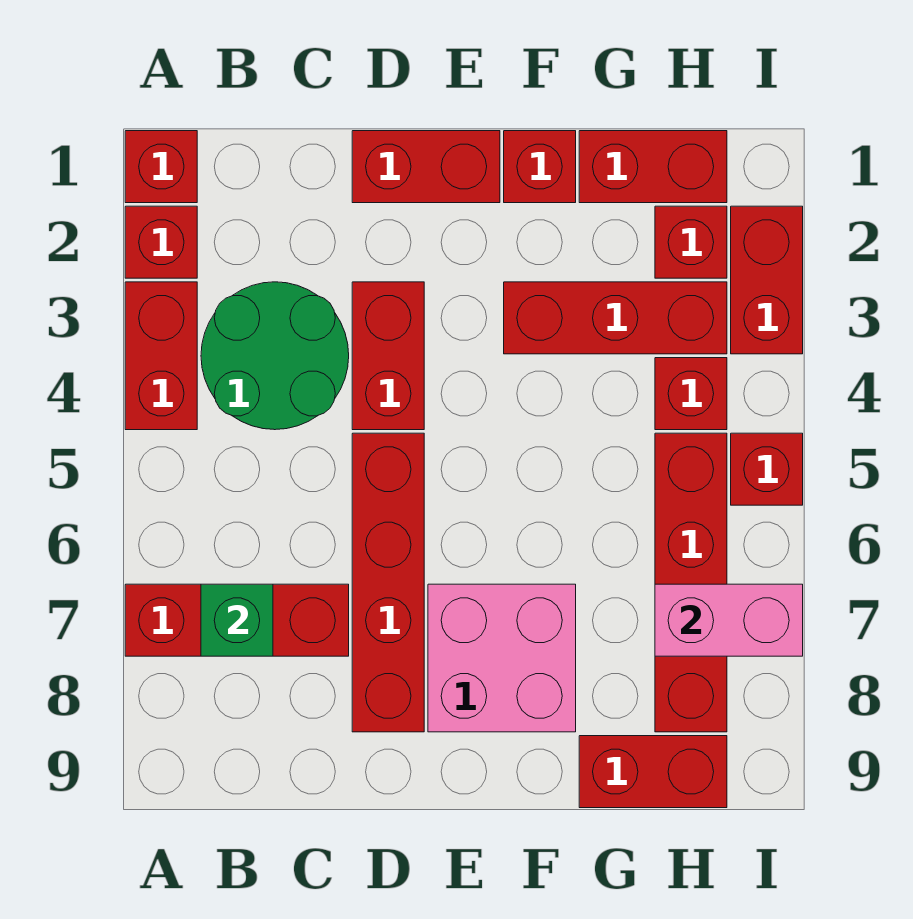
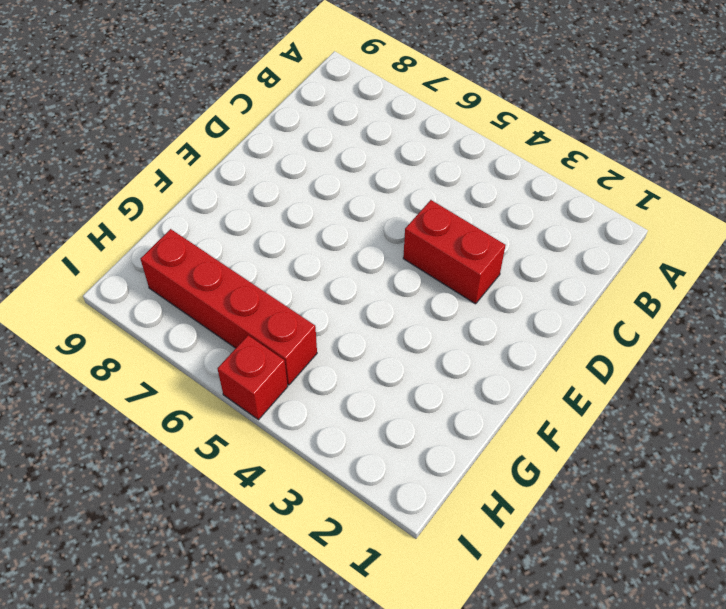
none -> red 1x1 brick [125,131,197,203]
none -> red 1x1 brick [125,206,197,278]
none -> red 1x2 brick [125,282,197,430]

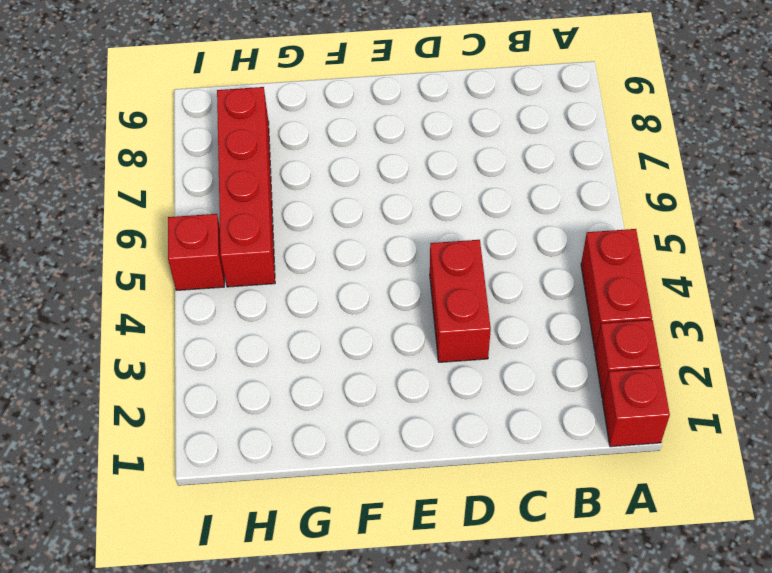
none -> red 1x3 brick [125,584,349,656]
none -> green 2x2 round brick [201,282,349,430]
none -> red 1x2 brick [352,131,500,203]

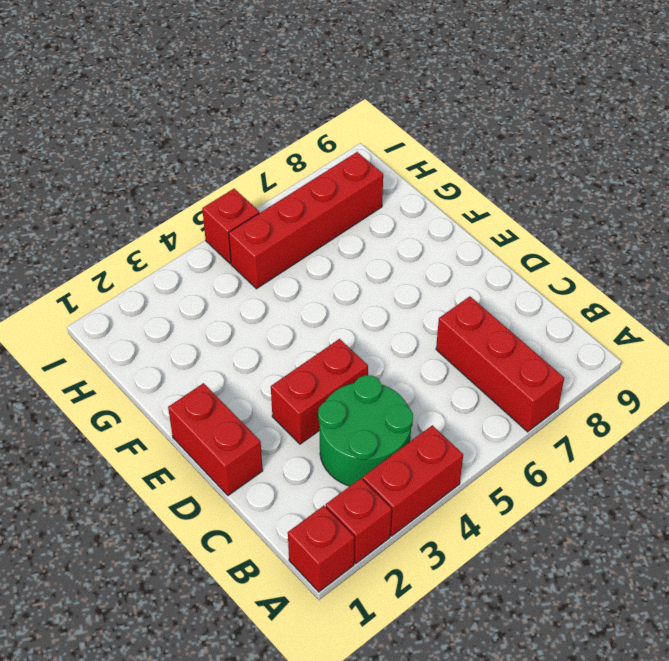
none -> red 1x4 brick [352,433,424,732]
none -> pink 2x2 brick [428,584,576,732]
none -> red 1x1 brick [504,131,576,203]

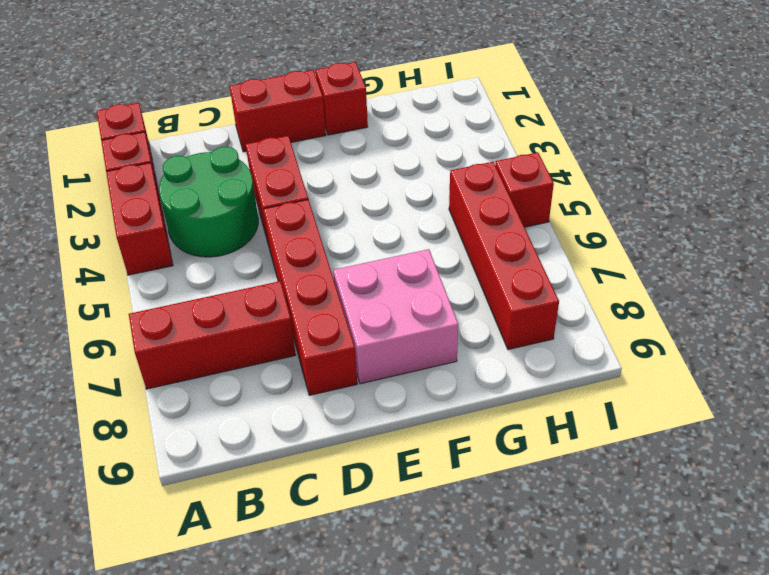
none -> red 1x3 brick [504,282,727,354]
none -> red 1x2 brick [579,131,727,203]
none -> red 1x2 brick [579,736,727,808]

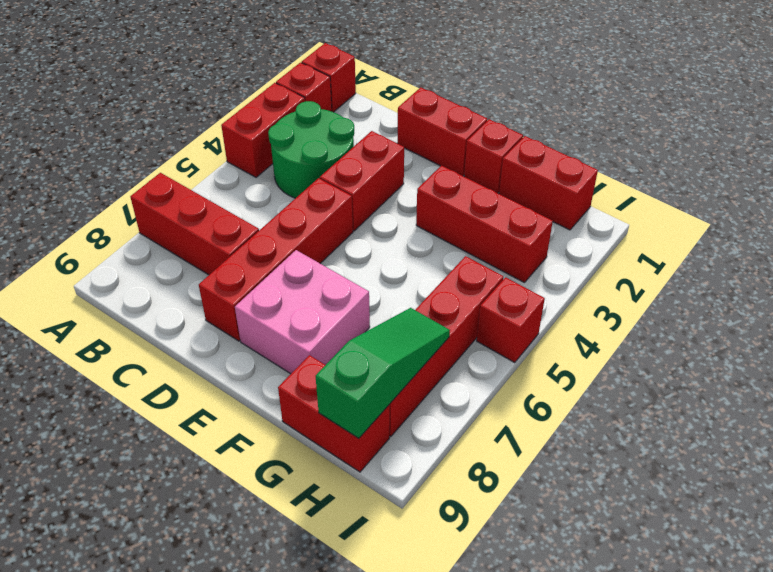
green 1x3 slope [316,308,450,438] -> pink 1x2 brick [655,584,803,656]
none -> red 1x1 brick [655,206,727,278]
none -> red 1x1 brick [655,358,727,430]
none -> red 1x2 brick [731,206,803,354]

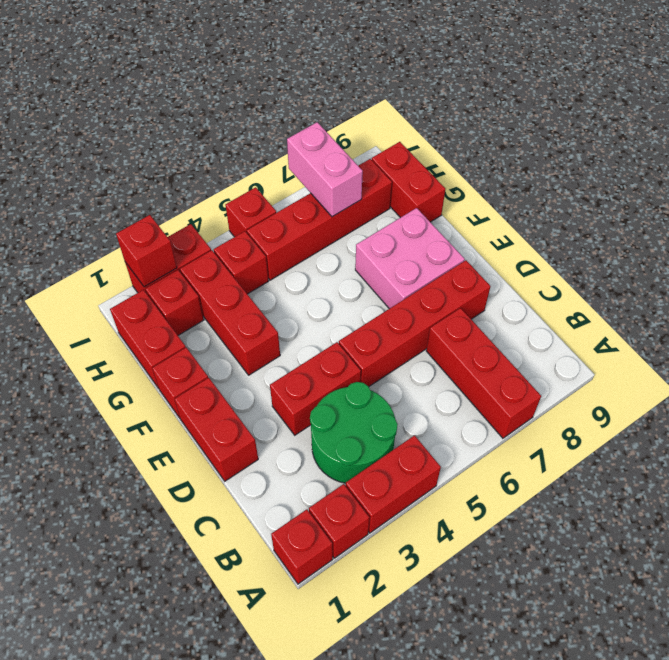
red 1x1 brick [116,215,177,287] -> none
none -> green 1x1 brick [201,584,273,656]

